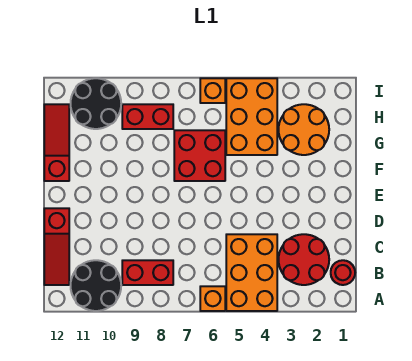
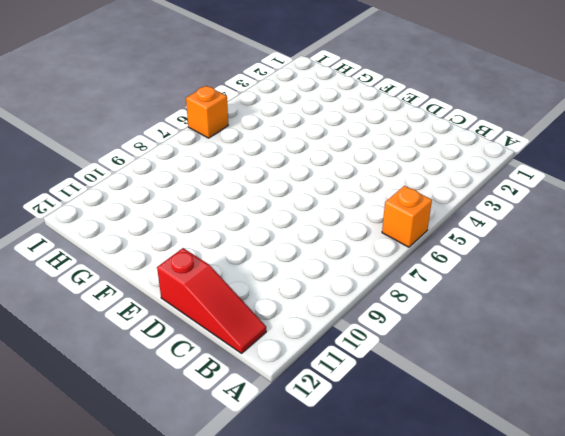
none -> orange 2x3 brick [226,234,277,311]
none -> black 2x2 round brick [71,260,121,311]
none -> red 1x1 round brick [331,260,355,285]

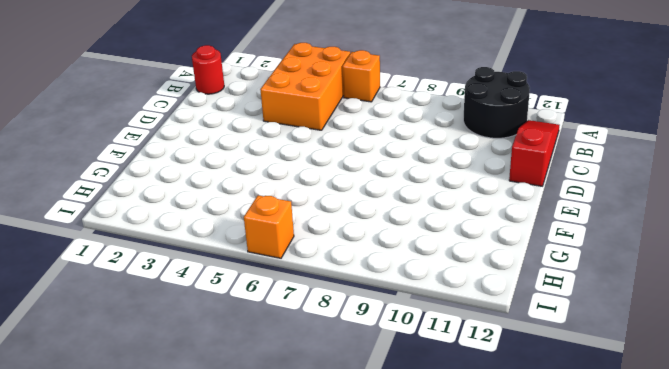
none -> red 2x2 round brick [279,234,329,285]
none -> red 1x2 brick [122,260,173,285]
none -> red 2x2 brick [174,130,225,181]

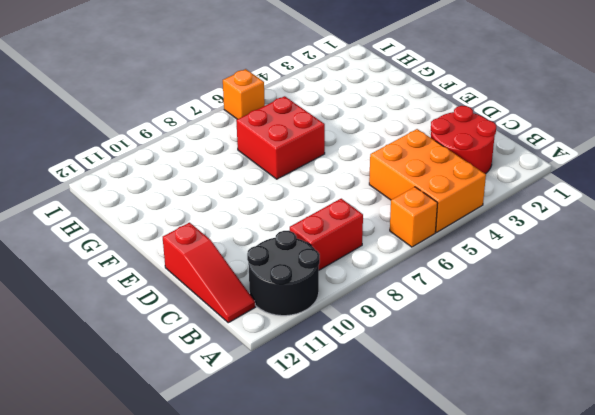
none -> red 1x1 round brick [331,260,355,285]
none -> red 1x3 slope [44,104,69,181]
none -> orange 2x2 round brick [279,104,329,155]

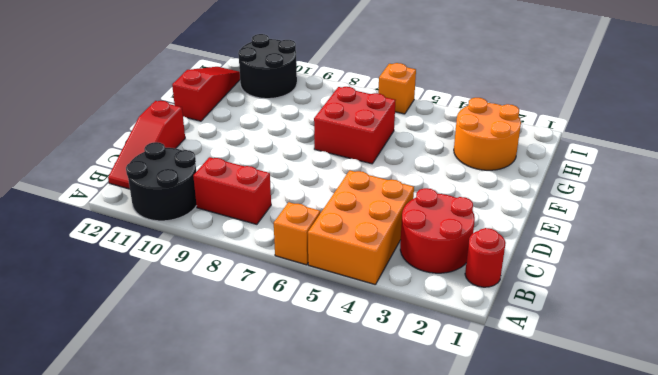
none -> orange 2x3 brick [226,78,277,155]
none -> red 1x2 brick [122,104,173,129]

